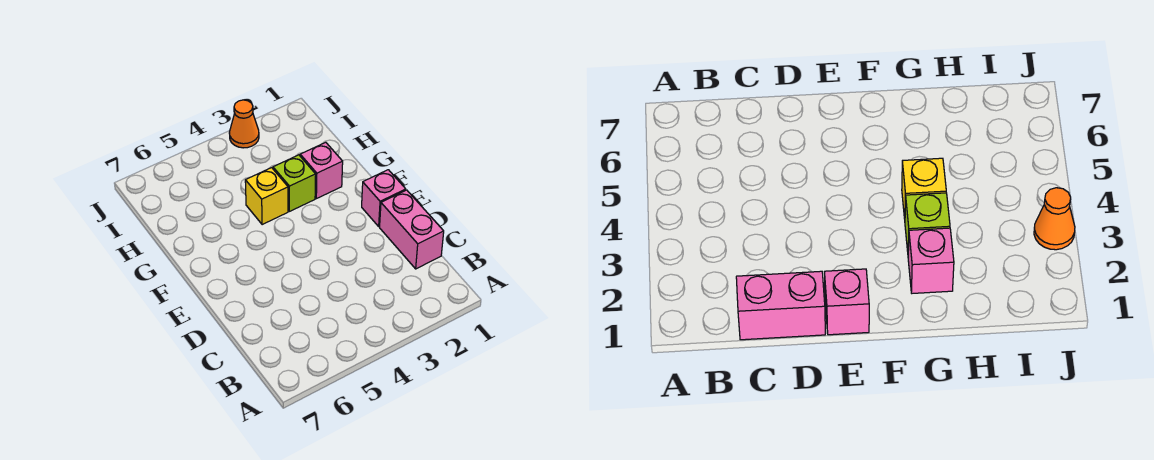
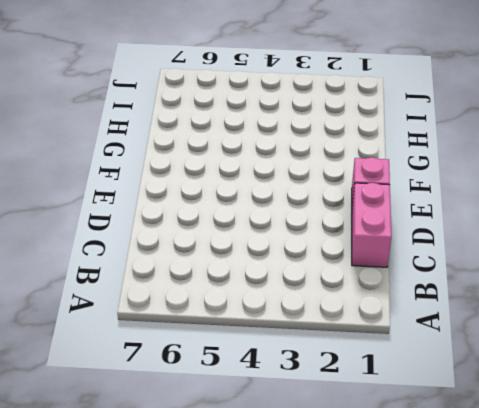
none -> pink 1x1 brick [300,142,343,199]
none -> lime 1x1 brick [273,155,316,211]

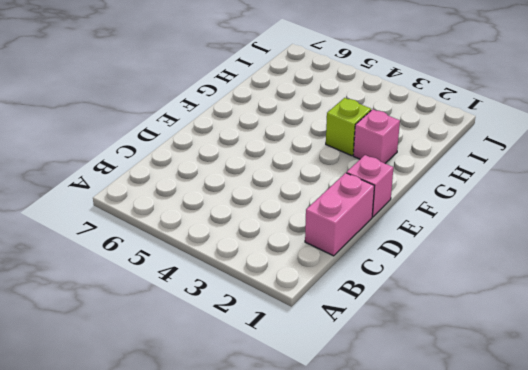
none -> yellow 1x1 brick [245,168,288,225]
none -> orange 1x1 cone [229,100,259,148]

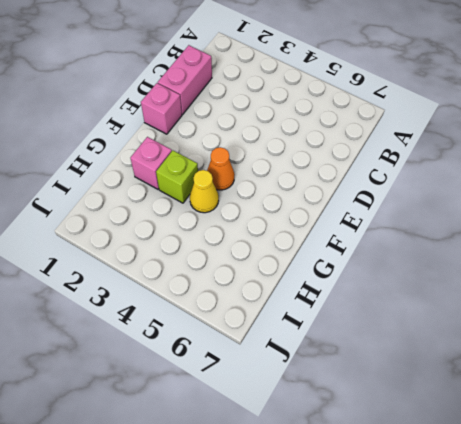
orange 1x1 cone [207,147,235,190] -> orange 1x1 cone moved to [229,100,259,148]
yellow 1x1 cone [190,170,219,213] -> yellow 1x1 brick [245,168,288,225]

